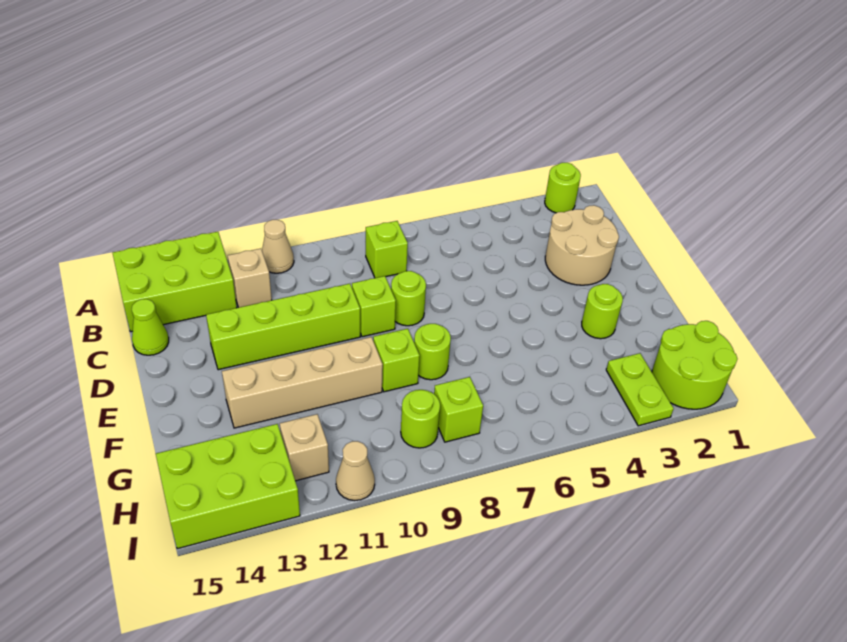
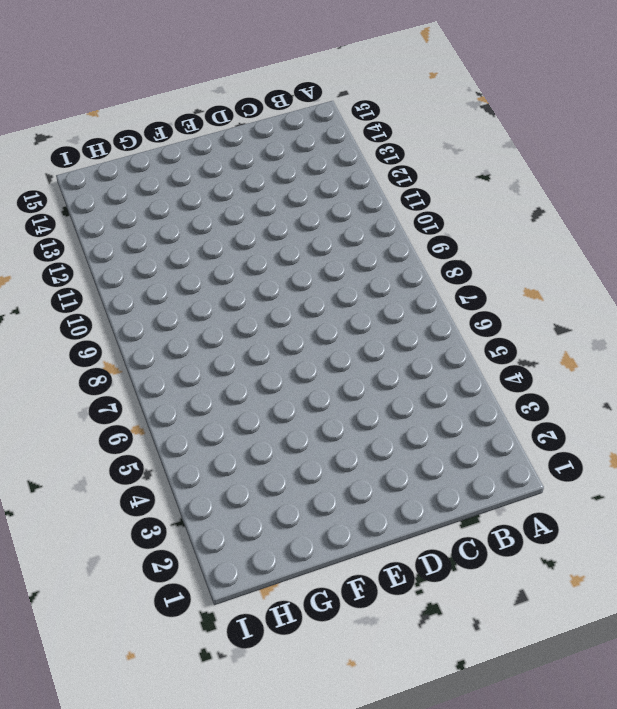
none -> lime 1x1 round brick [545,163,581,213]
none -> tan 1x1 cone [262,220,294,273]
none -> lime 2x3 brick [113,232,237,332]

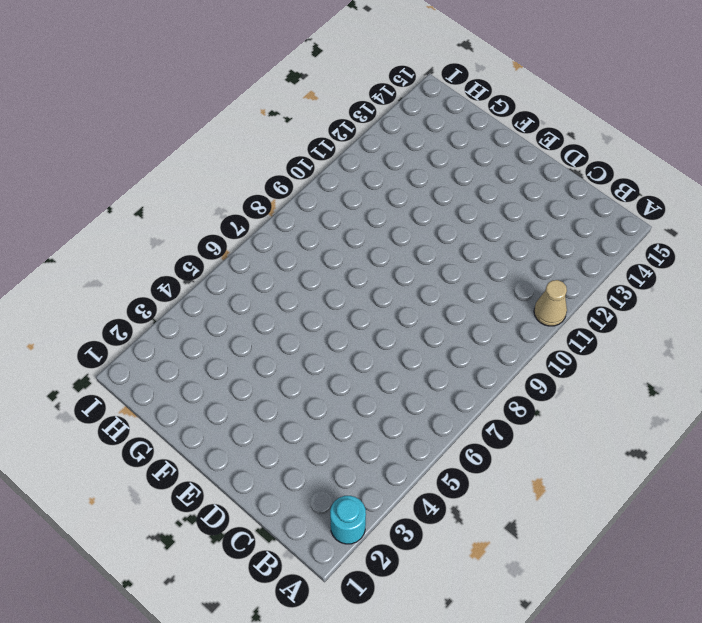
cyan 1x1 round brick [330,496,366,544] -> lime 1x1 round brick [545,163,581,213]
none -> lime 2x3 brick [113,232,237,332]
none -> lime 1x1 brick [366,221,408,278]
none -> tan 1x1 brick [228,249,272,307]

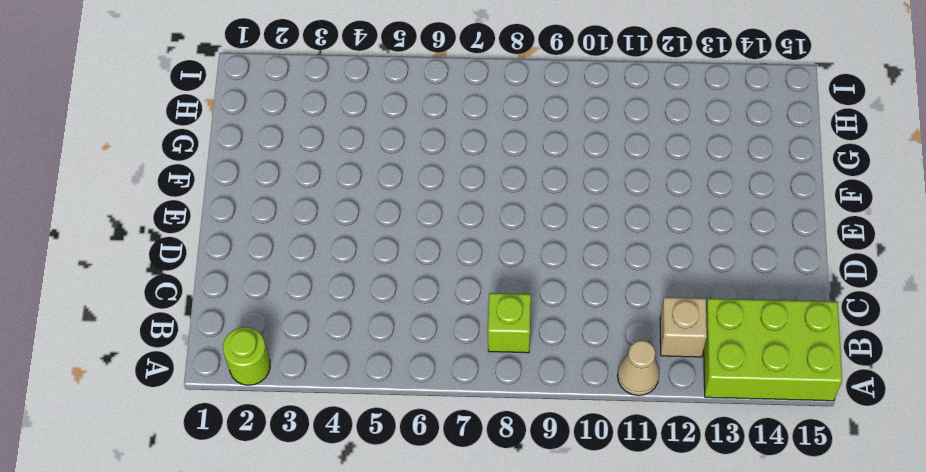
none -> tan 2x2 round brick [545,205,619,285]
none -> lime 1x1 cone [132,299,169,355]
none -> lime 1x1 round brick [391,271,426,326]

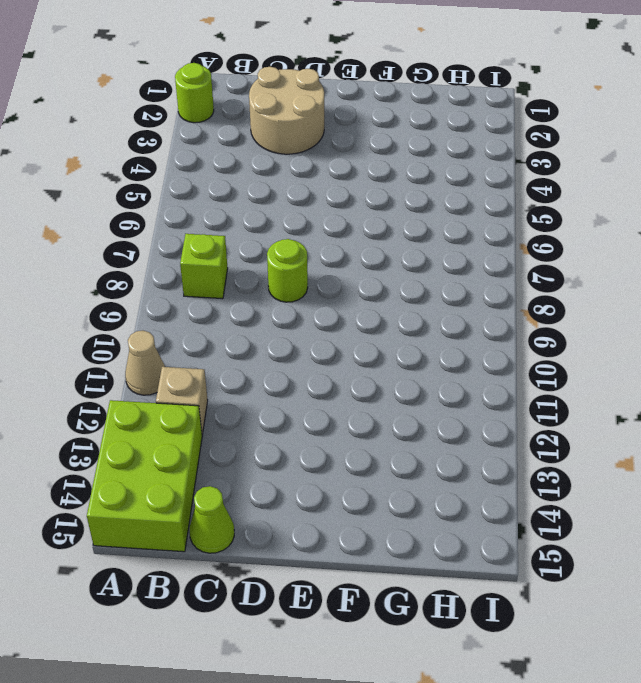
none -> lime 1x1 brick [352,276,396,337]
none -> lime 1x4 brick [206,284,360,370]
none -> lime 1x1 round brick [582,284,623,339]

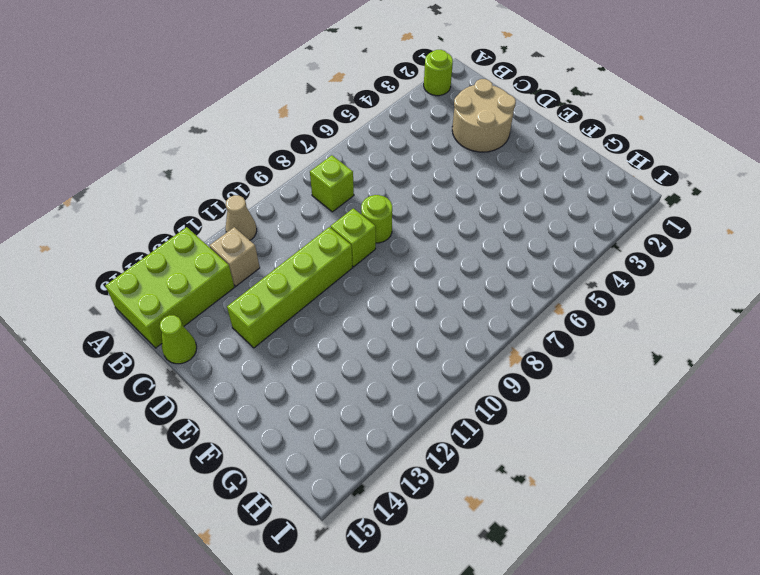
none -> lime 1x1 round brick [582,284,623,339]
none -> lime 1x1 round brick [414,324,451,380]
none -> lime 1x1 brick [373,329,420,392]

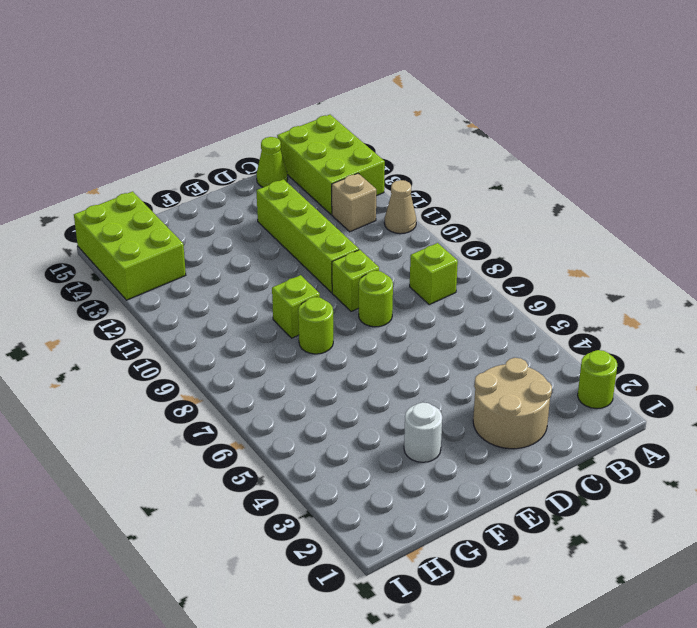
white 1x1 round brick [404,402,442,462] -> lime 1x1 round brick [582,284,623,339]
none -> tan 1x4 brick [222,337,383,428]
none -> lime 2x2 round brick [652,321,737,409]
none -> lime 1x2 plate [606,353,674,426]

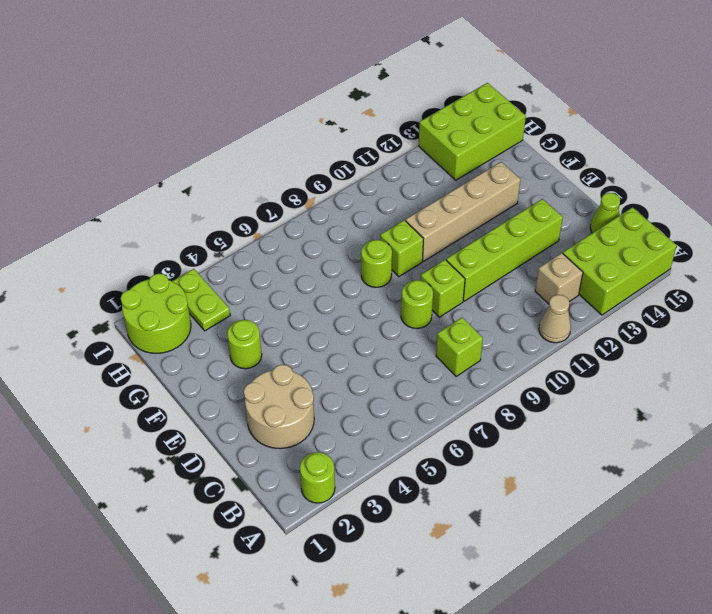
none -> lime 1x1 brick [434,377,483,442]
none -> lime 1x1 round brick [401,390,440,448]
none -> tan 1x1 brick [280,414,329,481]

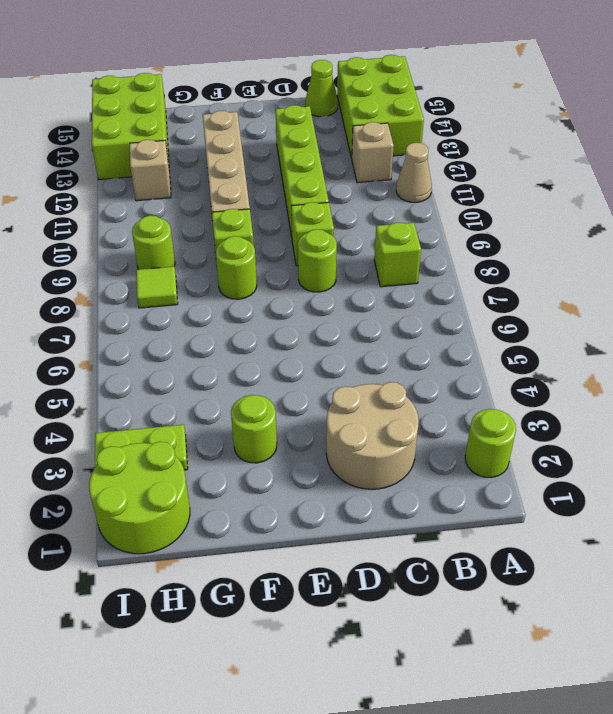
lime 1x1 tile [136,266,178,308] -> lime 1x1 brick [434,377,483,442]
none -> tan 1x1 cone [336,441,375,501]

